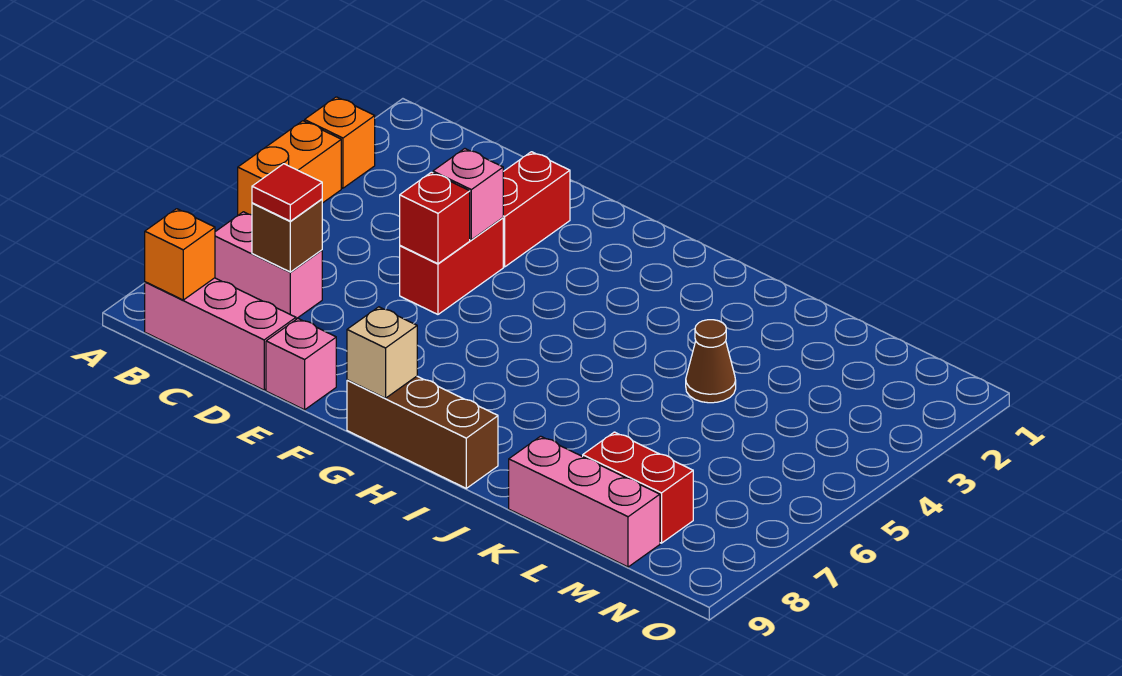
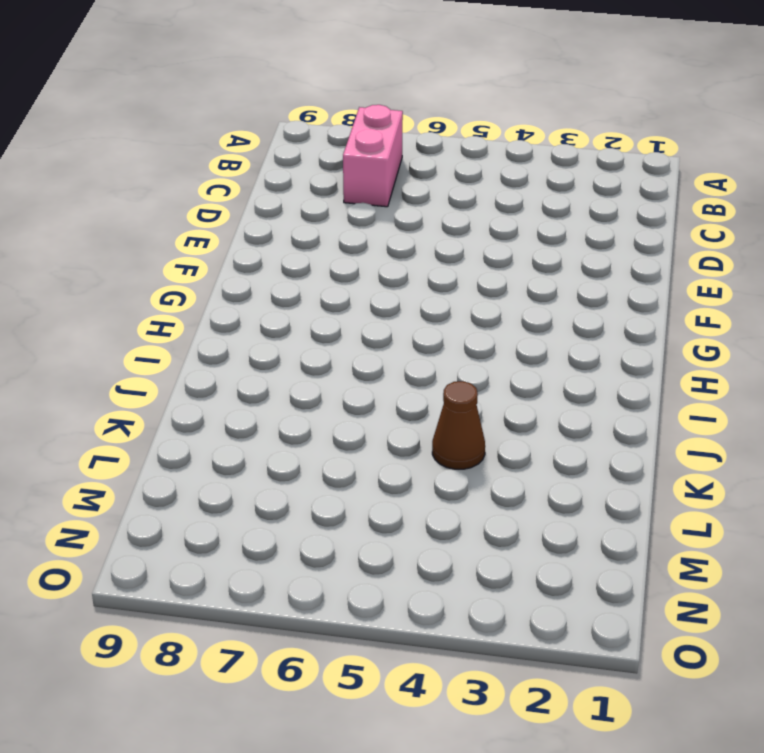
none -> orange 1x1 brick [305,97,375,188]
none -> orange 1x2 brick [238,121,341,215]
none -> pink 1x3 brick [145,278,296,390]

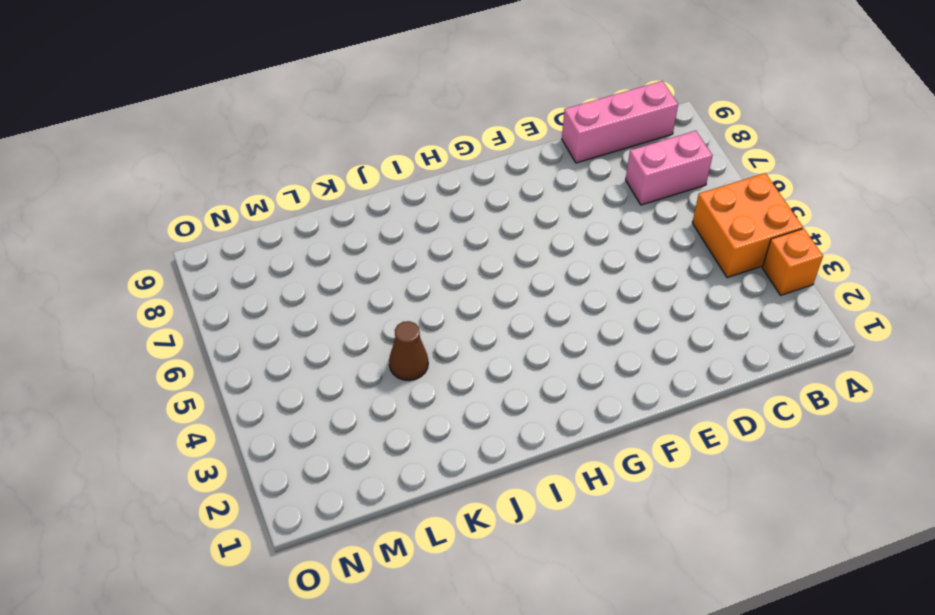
orange 2x2 brick [692,173,803,278] -> orange 1x2 brick [238,121,341,215]
none -> red 1x2 brick [503,152,570,267]
none -> red 1x2 brick [400,218,503,314]
none -> pink 1x1 brick [266,319,336,410]

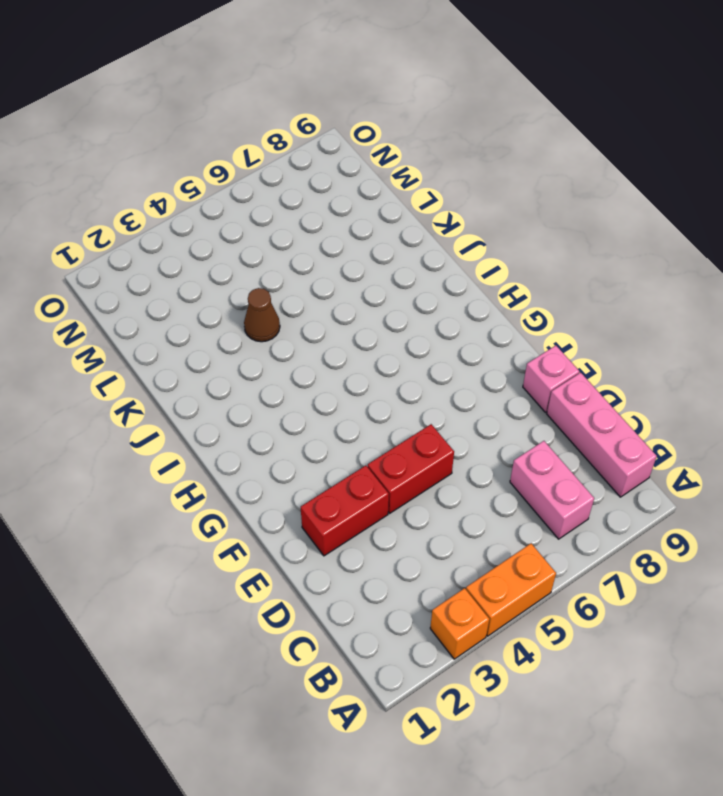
none -> brown 1x3 brick [347,376,498,488]
none -> pink 1x3 brick [509,436,660,567]
none -> red 1x2 brick [583,432,693,543]

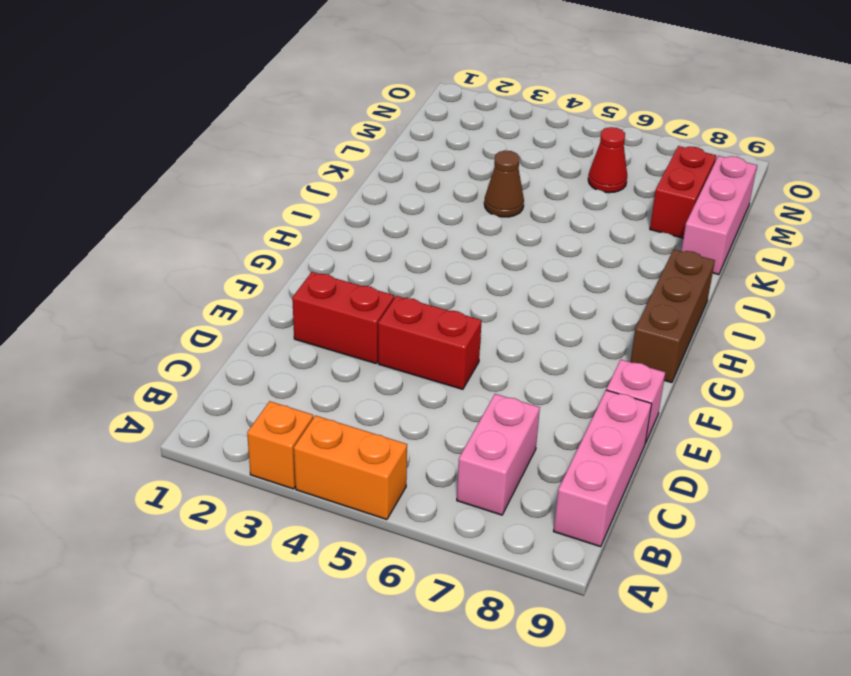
red 1x1 cone [588,127,627,193] -> none
none -> orange 1x1 brick [145,209,215,300]
none -> brown 1x1 brick [252,199,322,272]
none -> pink 1x1 brick [433,149,503,240]

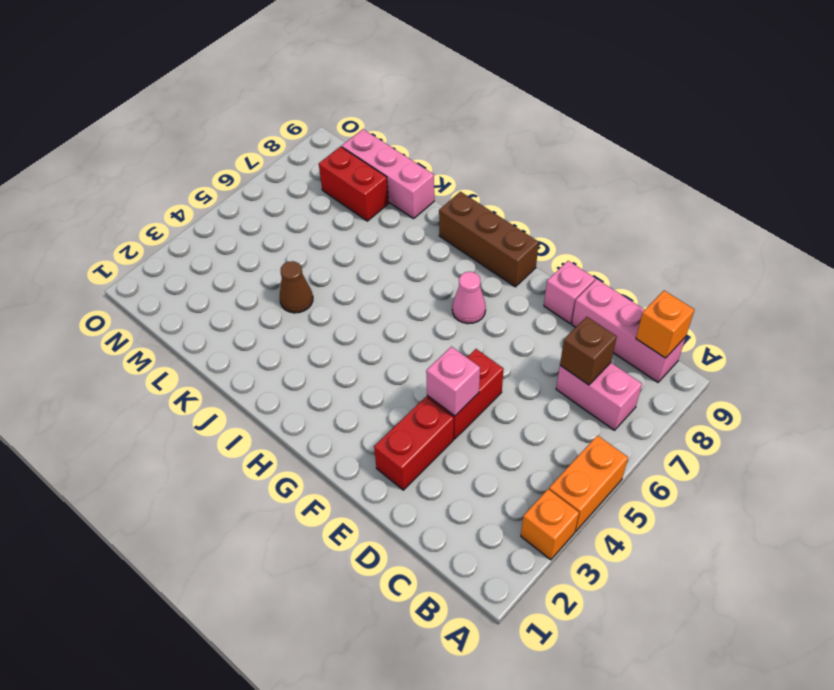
pink 1x1 cone [452,272,486,324] -> none
none -> red 1x1 brick [400,172,470,264]
none -> tan 1x1 brick [347,307,417,398]
none -> red 1x1 tile [252,164,322,221]

